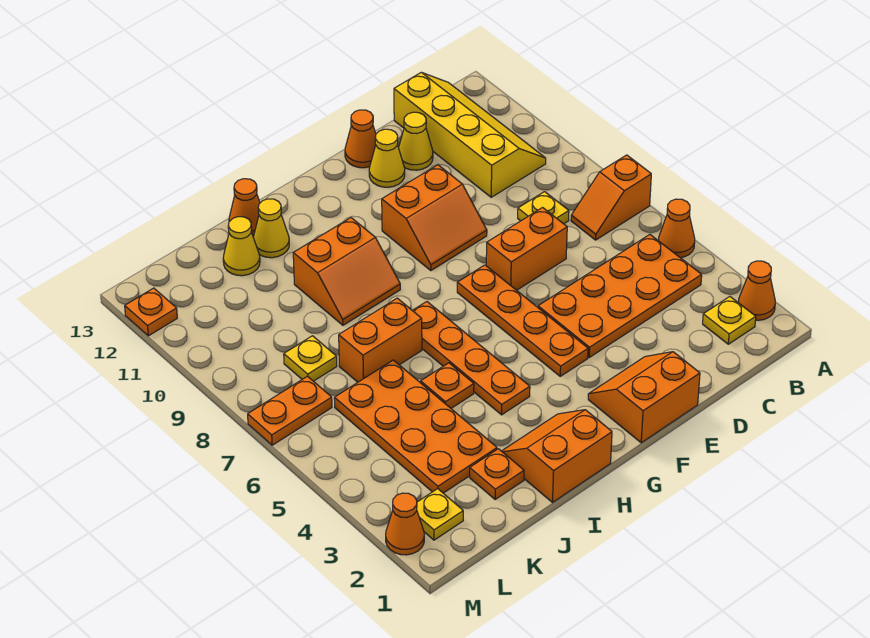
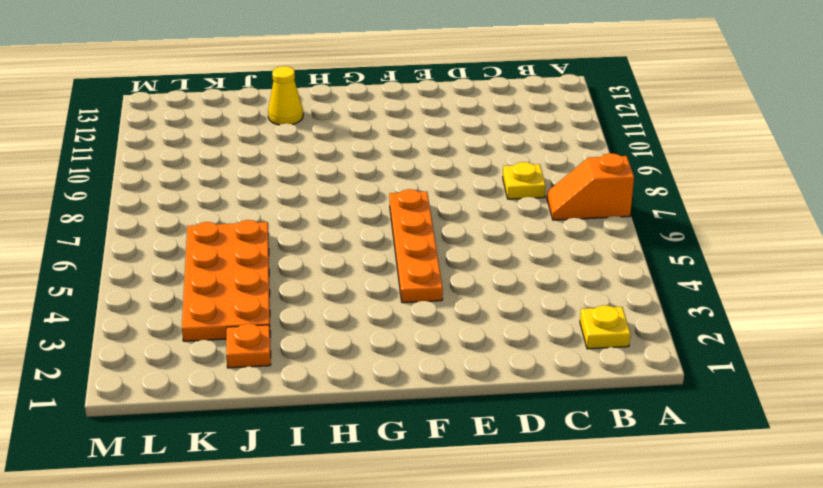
none -> orange 1x1 cone [738,261,775,320]
none -> orange 1x1 cone [659,199,695,258]
none -> orange 2x4 plate [538,235,702,357]

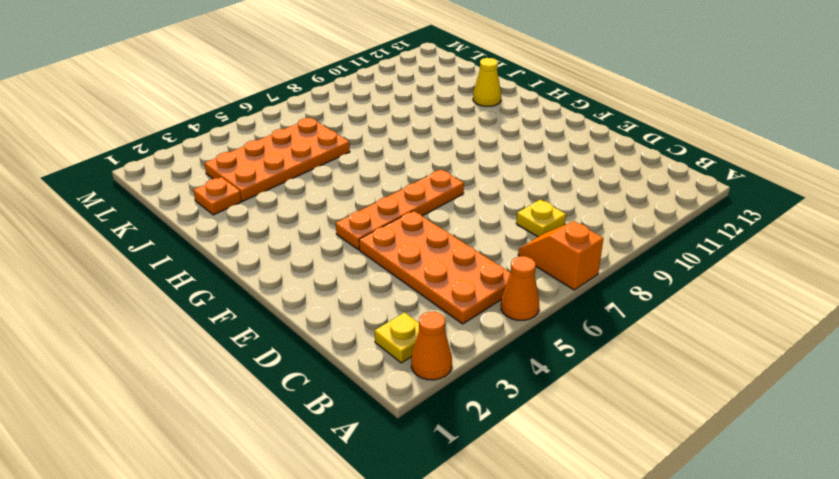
none -> yellow 2x4 slope [394,72,546,197]
none -> orange 1x2 brick [486,208,567,290]
none -> yellow 1x1 cone [399,112,433,170]

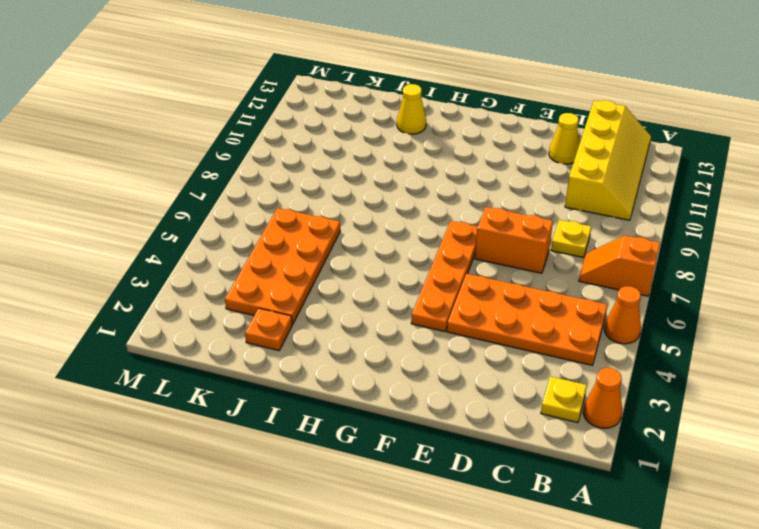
none -> orange 2x2 slope [588,352,700,443]
none -> orange 2x2 slope [382,165,487,271]
none -> yellow 1x1 cone [369,129,405,187]

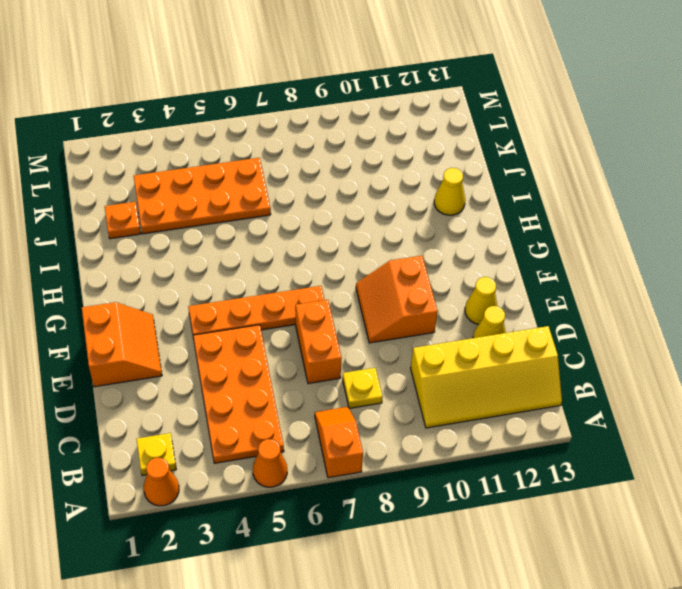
none -> orange 1x1 cone [345,110,376,168]
none -> orange 2x2 slope [502,410,612,502]
none -> orange 1x4 plate [412,302,530,415]

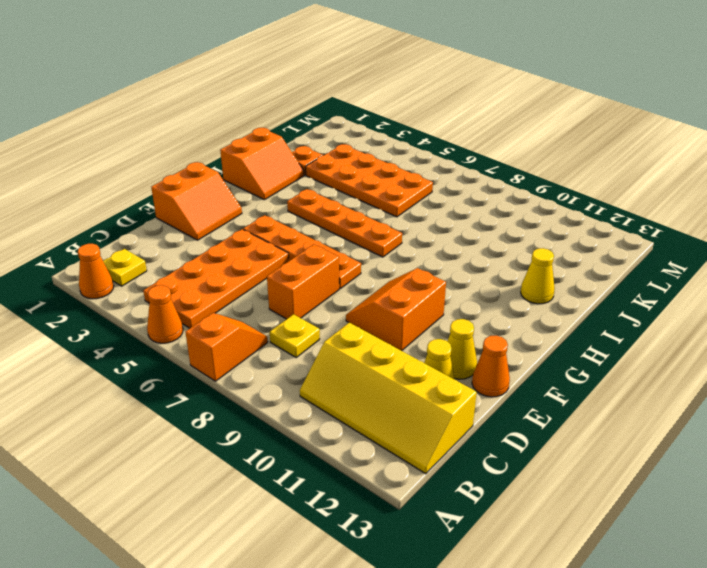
none -> orange 2x2 slope [293,218,400,325]
none -> orange 1x1 plate [421,363,474,408]
none -> orange 1x2 brick [339,298,422,382]

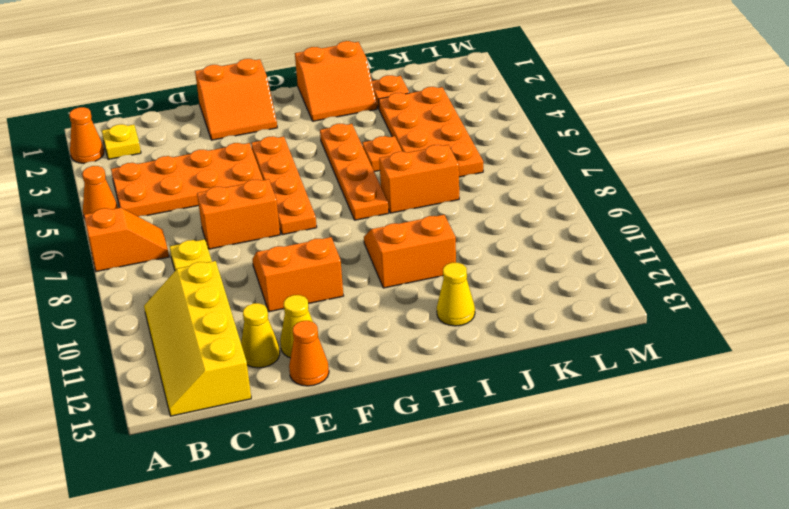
none -> orange 1x1 cone [229,179,260,236]
none -> yellow 1x1 cone [223,217,260,276]
none -> yellow 1x1 plate [284,336,337,381]

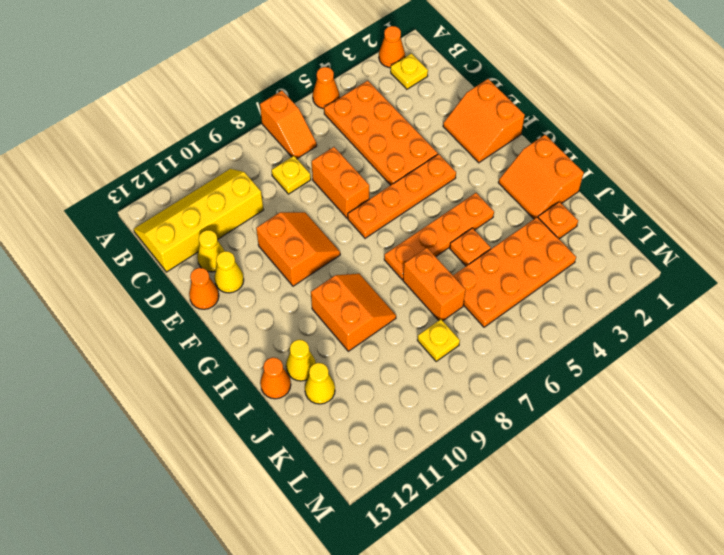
none -> yellow 1x1 plate [417,489,463,540]
none -> orange 1x2 plate [248,376,332,445]
none -> orange 1x1 cone [386,493,424,555]

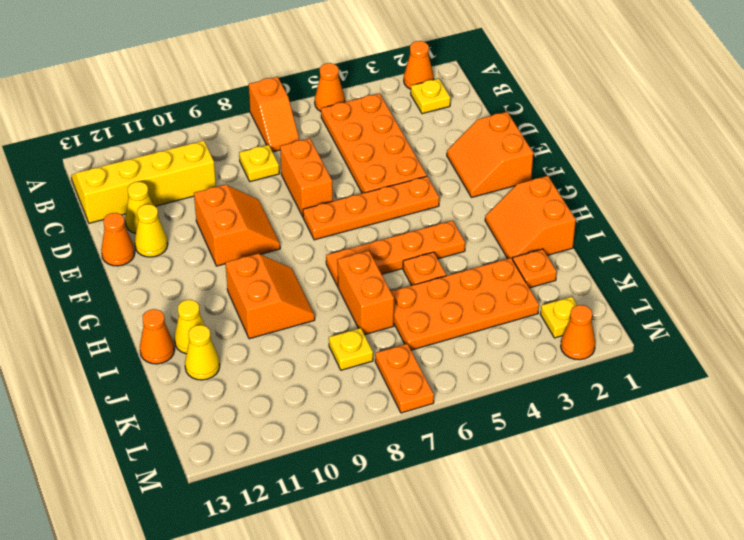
none -> orange 1x1 plate [125,288,177,336]

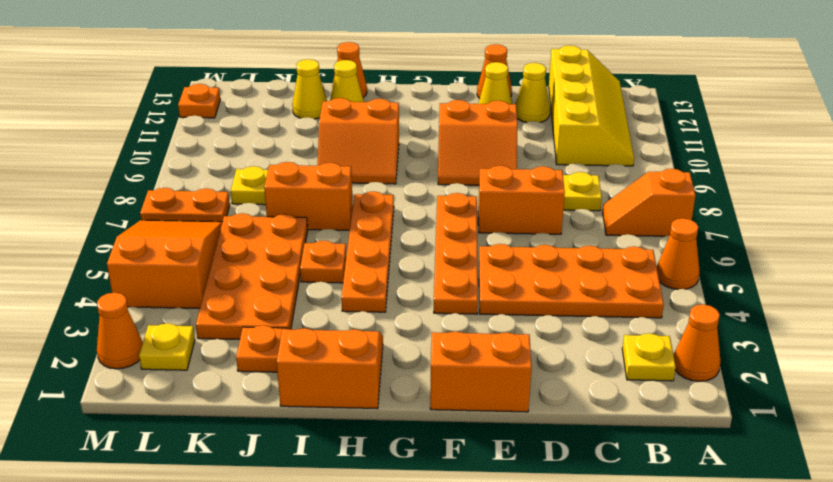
orange 2x3 slope [107,220,222,308] -> none

